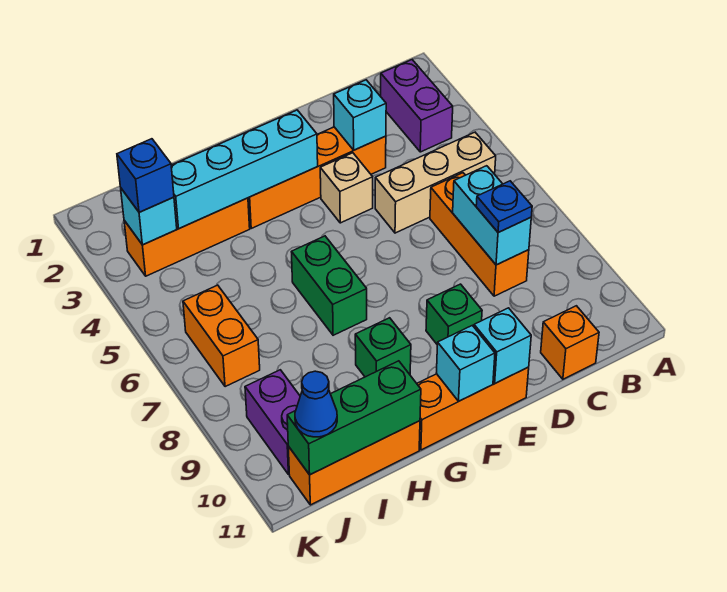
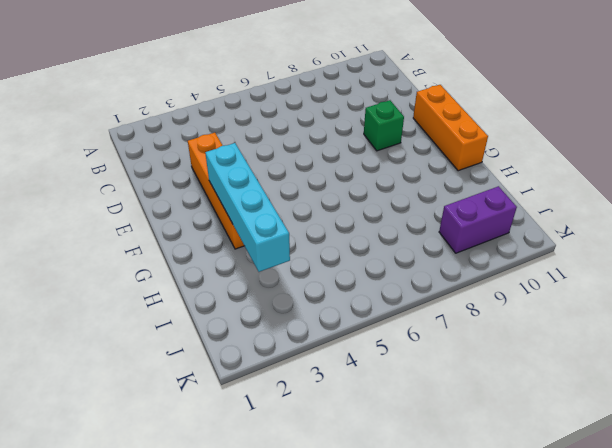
none -> purple 1x2 brick [381,60,453,152]
none -> tan 1x3 brick [375,132,496,233]
none -> orange 1x3 brick [430,173,529,296]

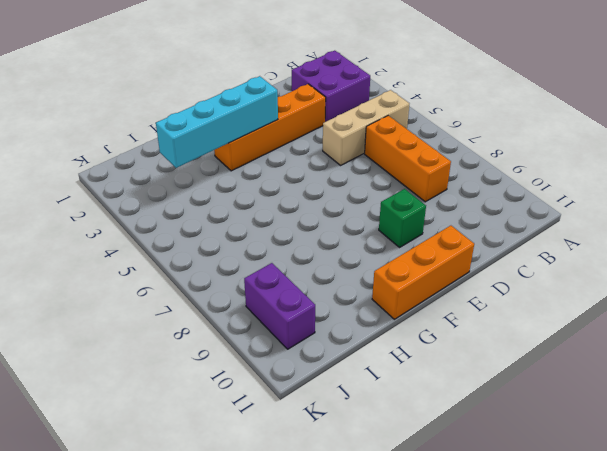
purple 2x2 brick [291,51,370,122] -> purple 1x2 brick [381,60,453,152]
none -> orange 1x1 brick [541,306,599,379]
none -> tan 1x1 brick [320,153,373,223]
none -> green 1x2 brick [292,236,367,335]

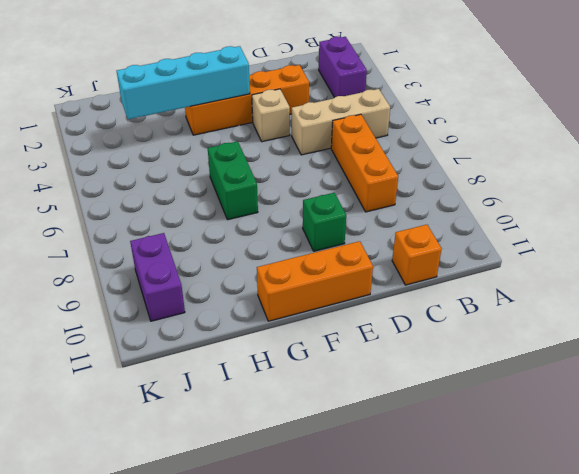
none -> green 1x1 brick [355,318,411,377]
none -> orange 1x3 brick [124,198,250,276]
none -> orange 1x3 brick [288,421,420,505]

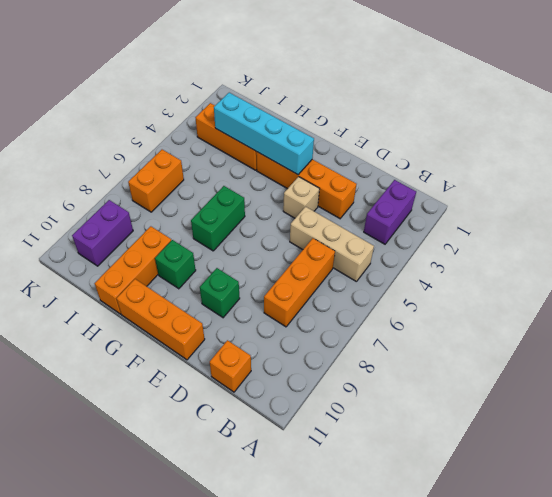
orange 1x3 brick [95,226,171,314] -> orange 1x3 brick turned to [288,421,420,505]
none -> cyan 1x2 brick [453,166,531,265]
none -> cyan 1x1 brick [334,80,386,150]
none -> cyan 1x1 brick [474,308,531,383]

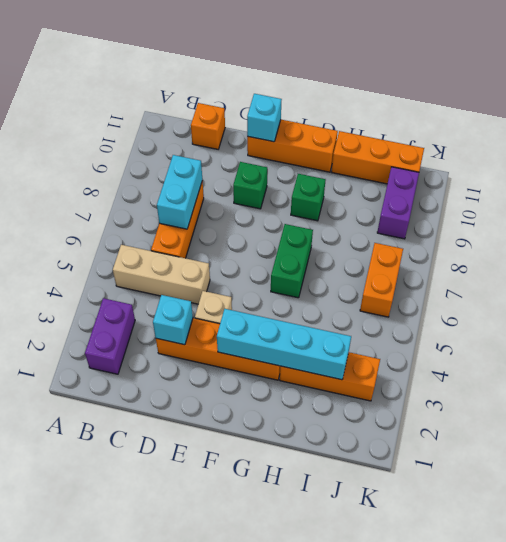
none -> cyan 1x1 brick [436,325,495,401]
none -> green 1x3 brick [287,361,421,475]
none -> cyan 1x1 brick [121,189,177,245]

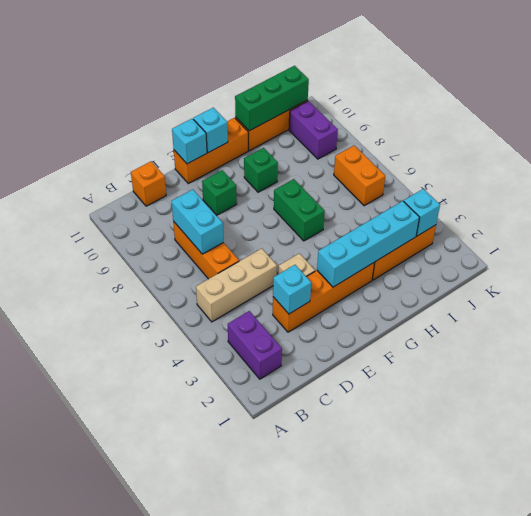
none -> blue 1x1 plate [476,181,532,233]
none -> blue 1x1 brick [117,139,174,212]
none -> blue 1x1 cone [295,371,337,437]

